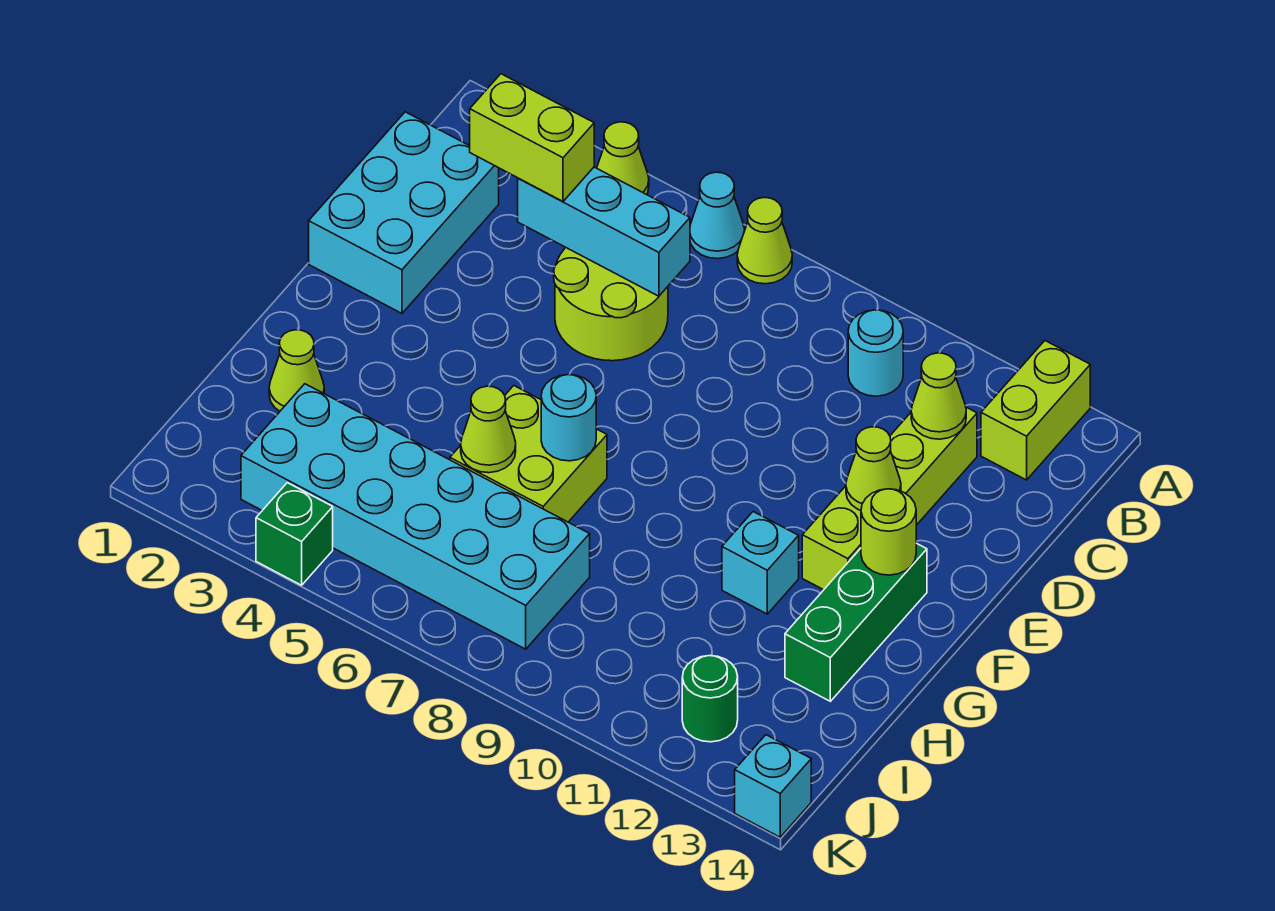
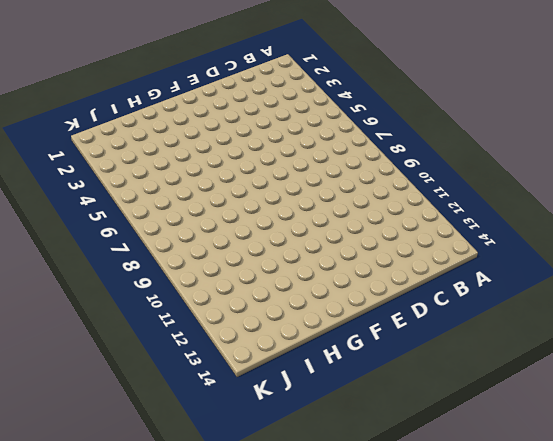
none -> lime 1x1 cone [597,122,649,195]
none -> cyan 1x1 cone [690,172,745,259]
none -> lime 1x1 cone [737,198,792,284]

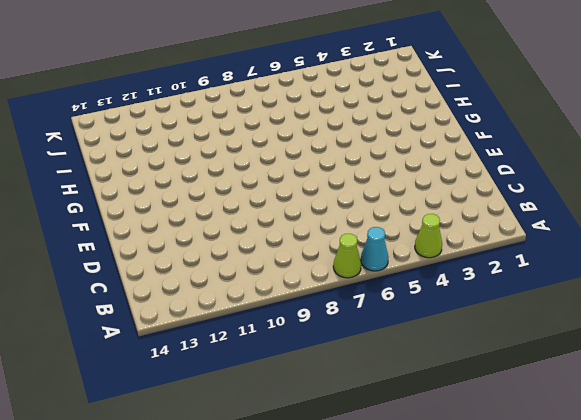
none -> lime 1x2 brick [981,341,1090,480]
none -> cyan 1x1 round brick [848,310,903,396]
none -> cyan 2x3 brick [309,112,499,313]

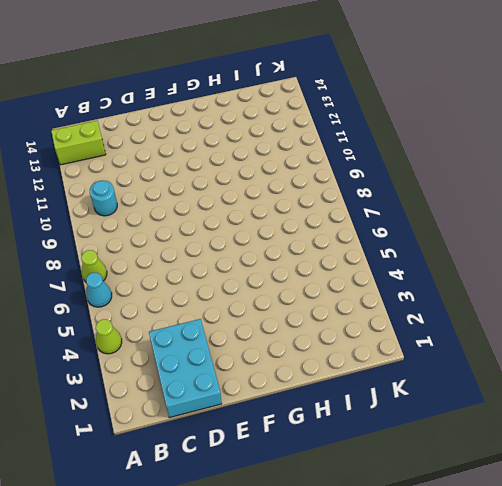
cyan 2x3 brick [149,319,222,418] -> cyan 2x3 brick turned to [309,112,499,313]
none -> lime 2x2 round brick [554,248,668,361]
none -> lime 1x4 brick [802,407,977,590]
none -> green 1x3 brick [785,543,927,701]

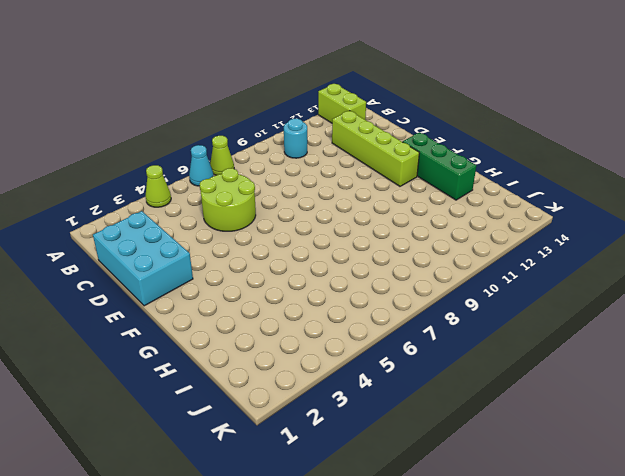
none -> lime 2x2 brick [450,386,607,522]
none -> cyan 1x1 brick [722,512,799,614]
none -> lime 1x1 cone [269,330,324,411]

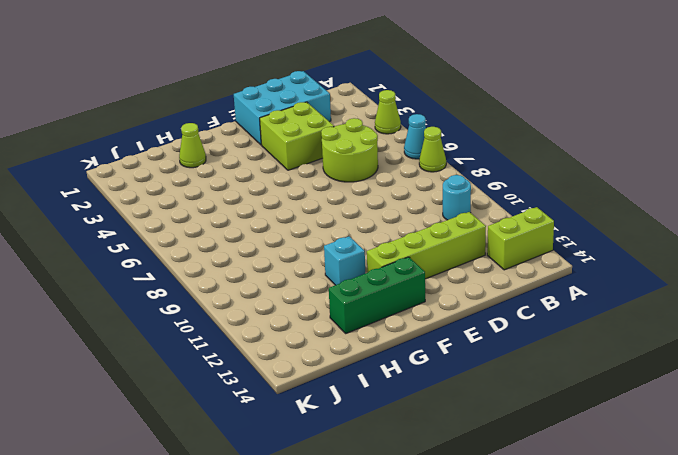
lime 2x2 brick [260,102,334,170] -> lime 2x2 brick moved to [450,386,607,522]
none -> cyan 2x6 brick [241,384,590,649]
none -> green 1x1 round brick [682,656,738,742]
none -> green 1x1 brick [256,483,333,585]

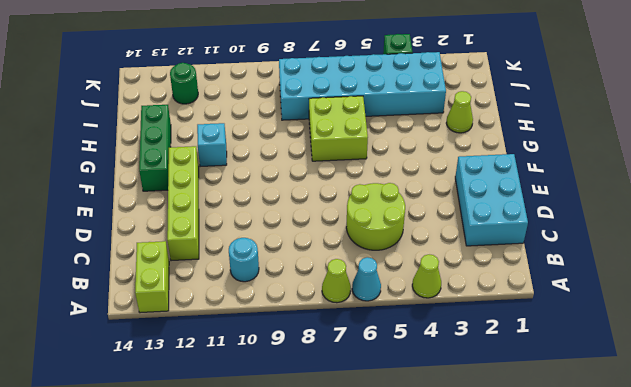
none -> cyan 1x1 brick [735,735,811,837]
none -> cyan 1x3 brick [518,167,690,296]
none -> lime 1x1 cone [911,353,966,439]

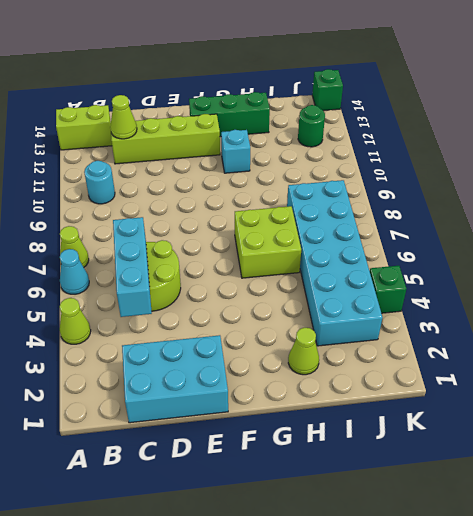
green 1x1 brick [312,69,343,111] -> cyan 1x1 brick [735,735,811,837]
none -> lime 1x1 cone [846,427,901,510]
none -> lime 1x1 round brick [861,489,916,575]
none -> cyan 1x1 round brick [541,375,596,461]

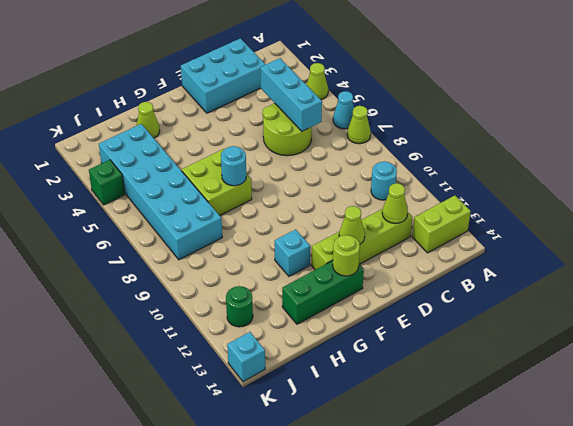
none -> lime 1x1 cone [461,386,516,473]
none -> lime 1x2 brick [470,74,594,201]

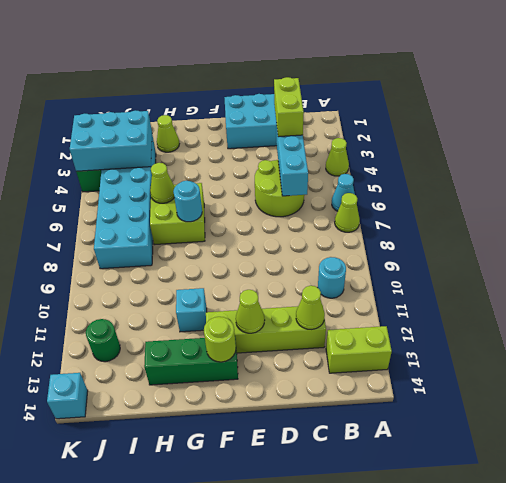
cyan 2x3 brick [70,110,152,171] -> none

